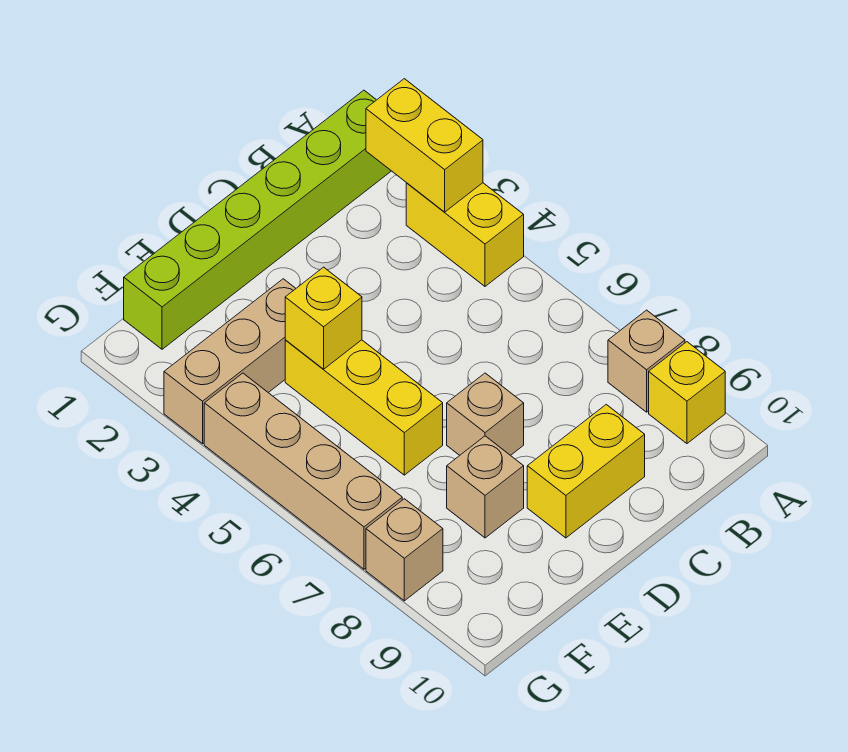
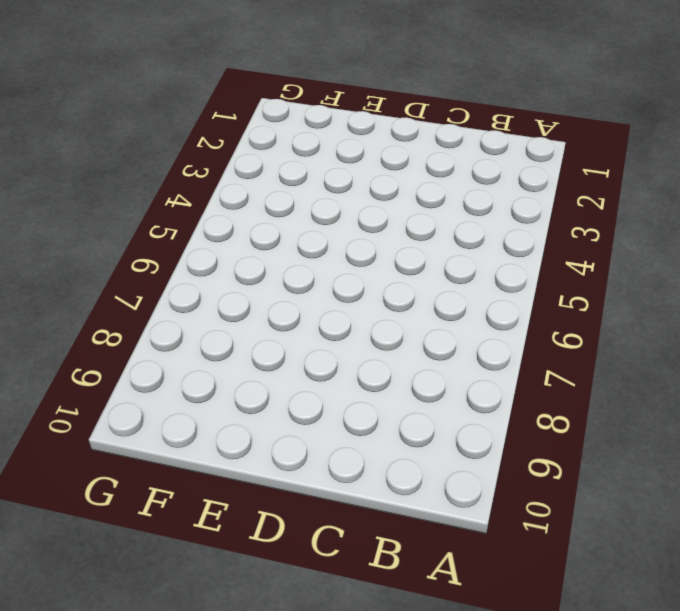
none -> lime 1x6 brick [124,90,391,349]
none -> yellow 1x2 brick [406,183,524,286]
none -> tan 1x1 brick [608,310,685,412]

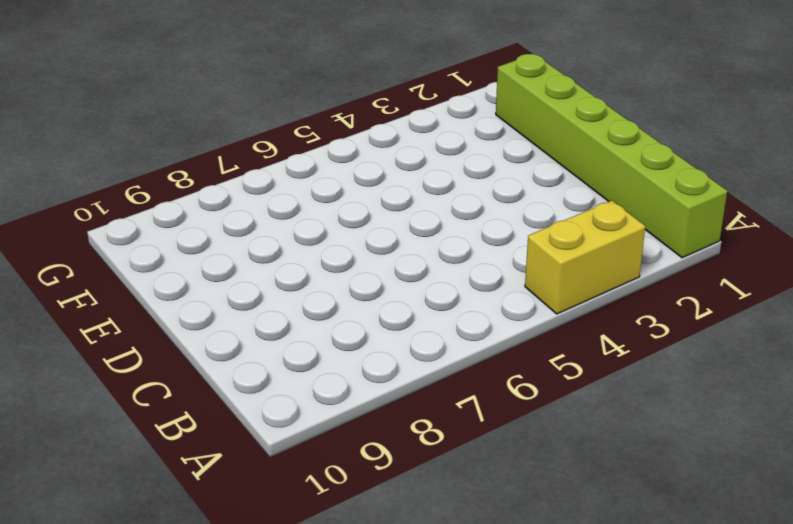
none -> tan 1x1 brick [608,310,685,412]
none -> yellow 1x1 brick [649,342,725,443]
none -> yellow 1x2 brick [527,405,645,538]

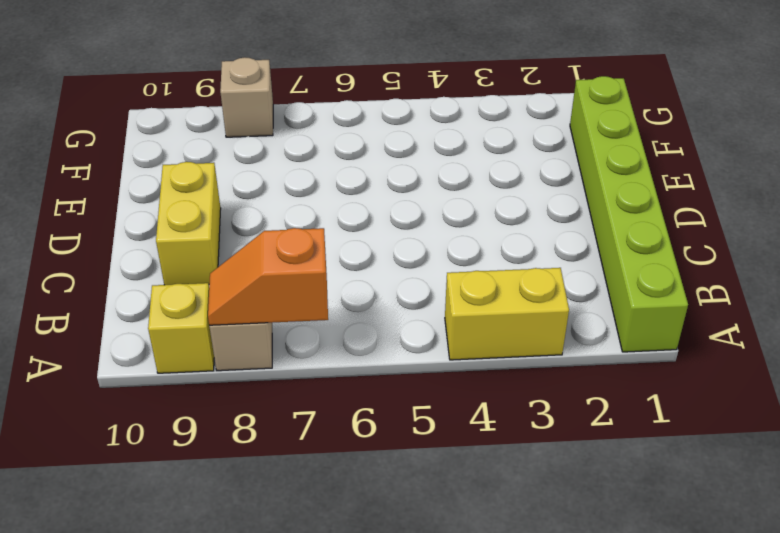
orange 1x2 slope [208,228,328,325] -> none
none -> tan 1x1 brick [447,373,524,456]
none -> tan 1x3 brick [164,279,296,444]
none -> yellow 1x3 brick [285,340,443,475]

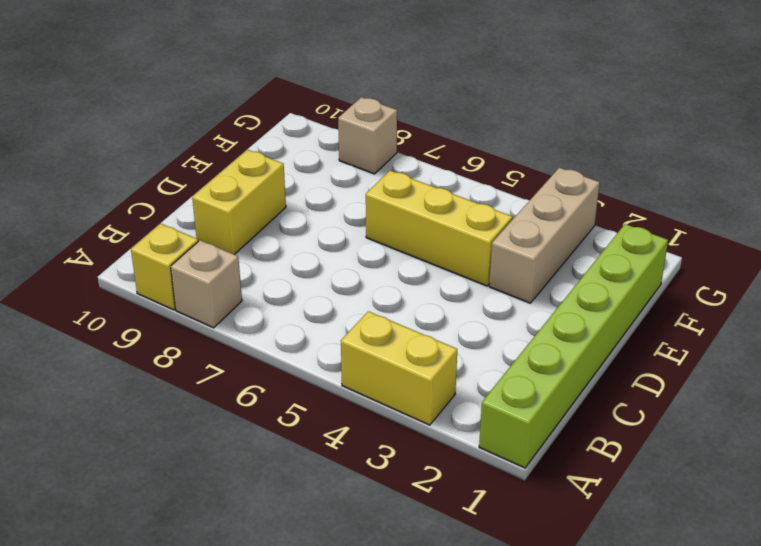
none -> tan 1x1 brick [447,373,524,456]
none -> tan 1x1 brick [447,436,524,538]
none -> tan 1x4 brick [204,373,402,569]

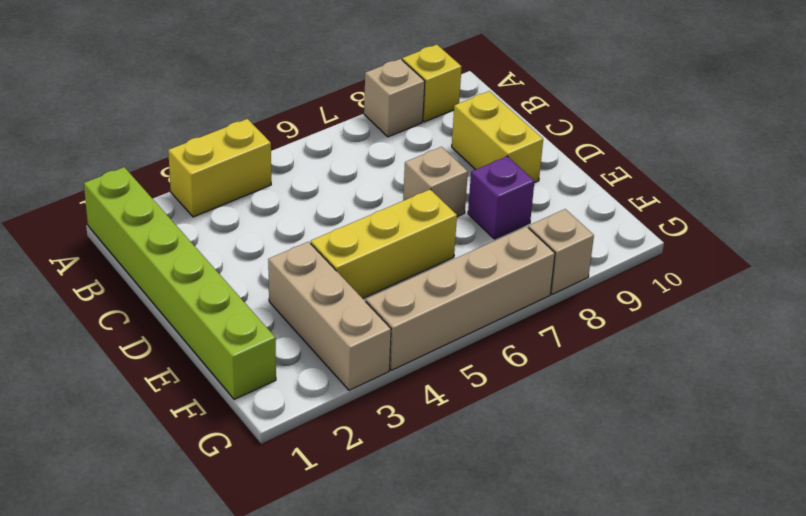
purple 1x1 brick [468,156,534,239] -> tan 1x1 brick [447,436,524,538]
none -> yellow 1x2 brick [366,79,483,212]
none -> yellow 1x1 brick [285,267,362,369]

